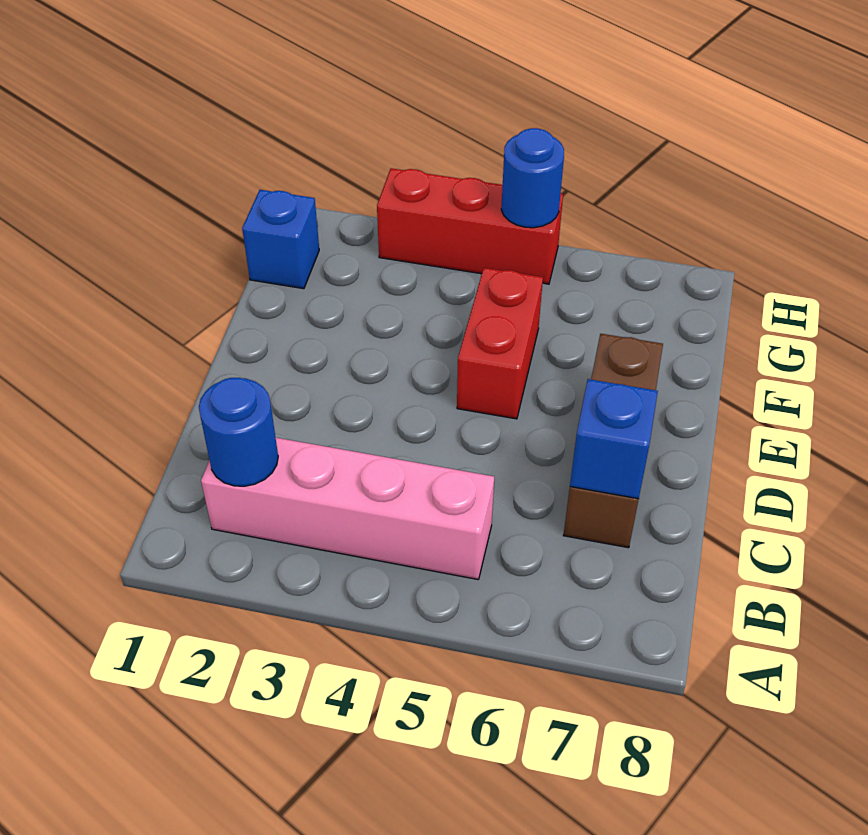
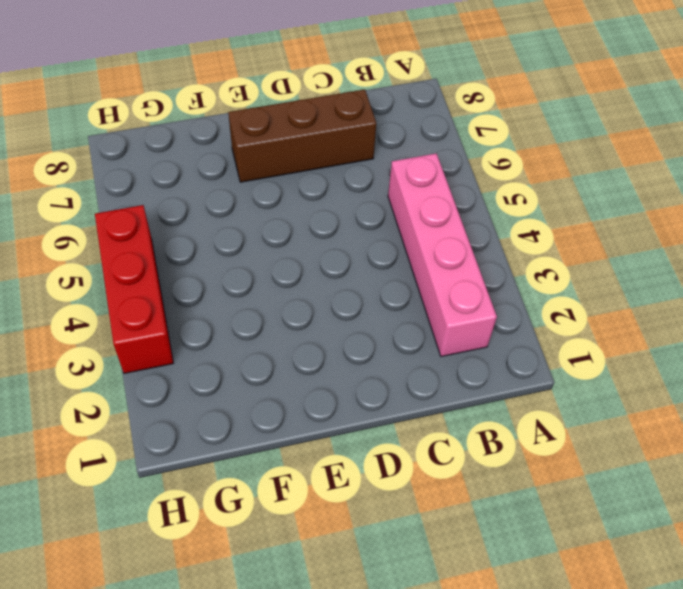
none -> red 1x2 brick [457,268,543,419]
none -> blue 1x1 brick [242,190,319,289]

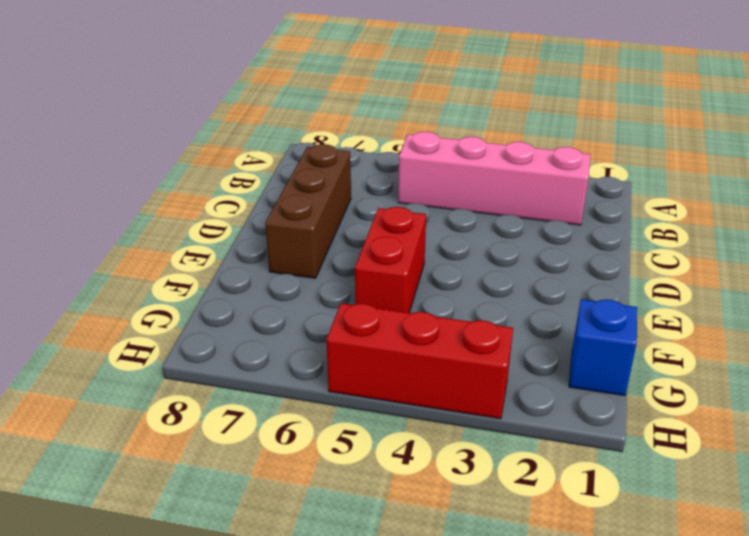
none -> blue 1x1 round brick [199,378,278,486]
none -> blue 1x1 brick [570,379,658,499]

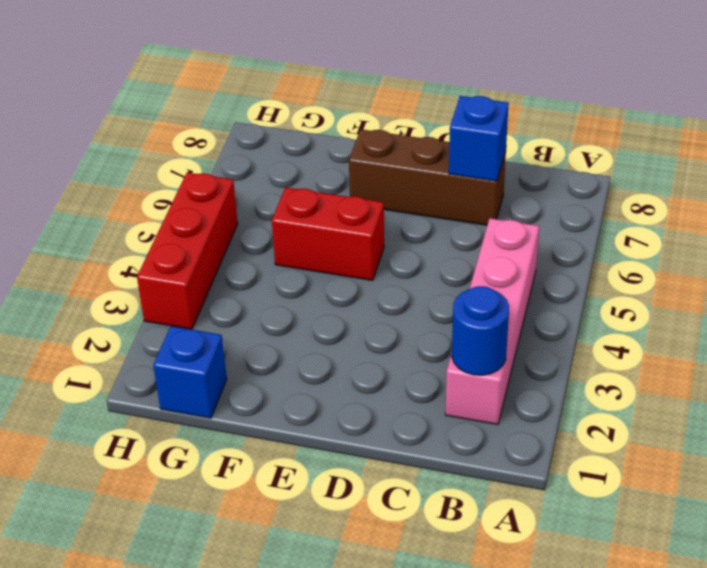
none -> blue 1x1 round brick [501,128,564,228]

